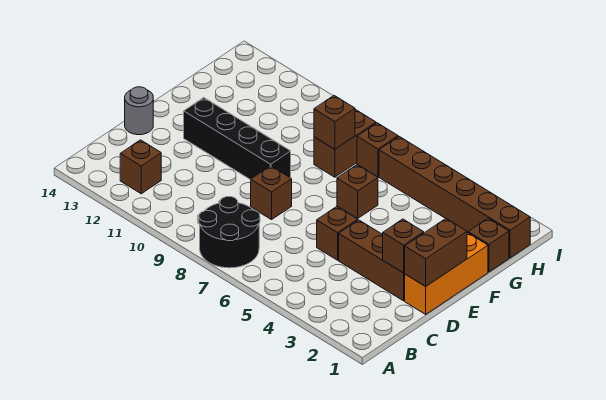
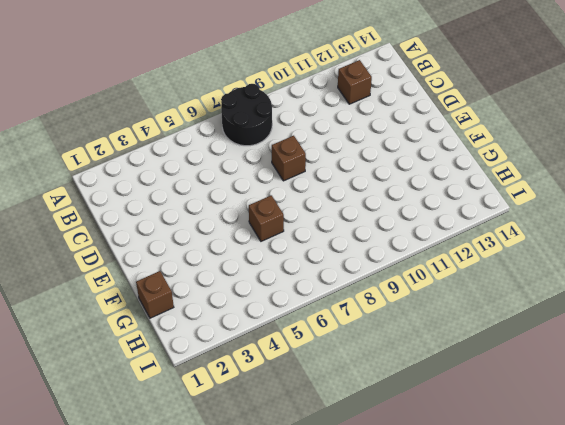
none -> orange 1x3 brick [405,233,488,314]
none -> brown 1x3 brick [339,220,405,301]
none -> brown 1x1 brick [317,207,358,260]

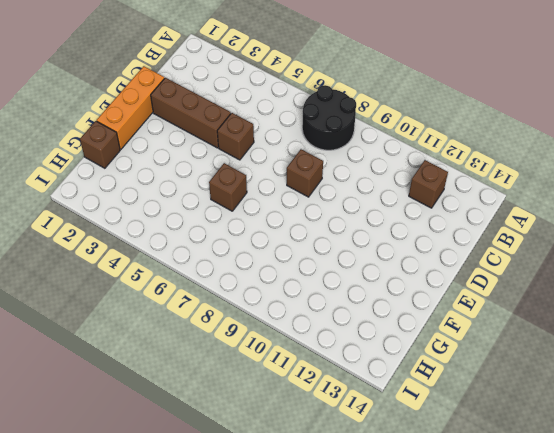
none -> grey 1x1 round brick [125,87,153,135]
none -> black 1x4 brick [184,98,291,180]
none -> brown 1x2 brick [314,109,376,177]

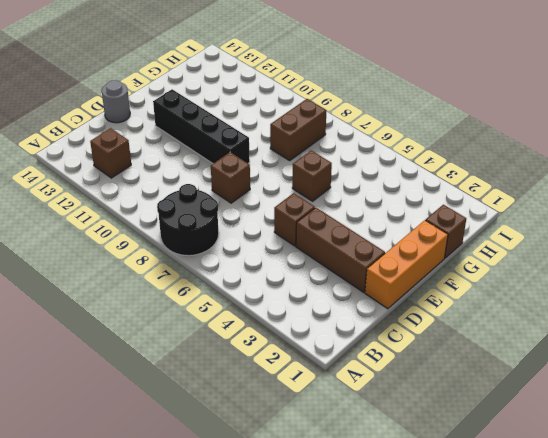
none -> brown 1x6 brick [379,137,530,258]
none -> brown 1x1 brick [357,123,398,177]
none -> brown 1x2 brick [405,219,467,286]

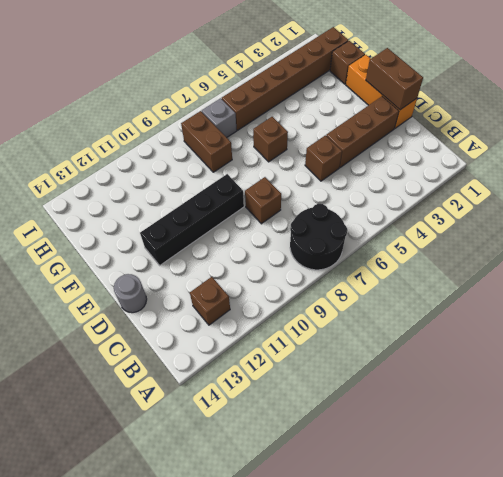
grey 1x1 brick [202,98,237,137] -> brown 1x1 brick [357,123,398,177]
none -> brown 1x1 brick [383,219,424,273]
none -> brown 1x1 brick [314,96,355,149]

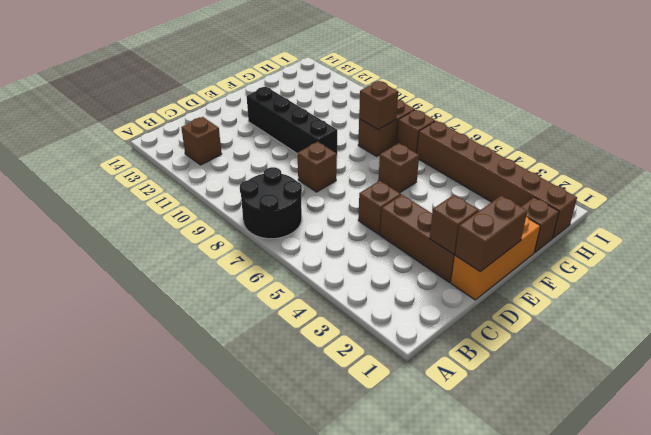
none -> grey 1x1 round brick [125,87,153,135]

